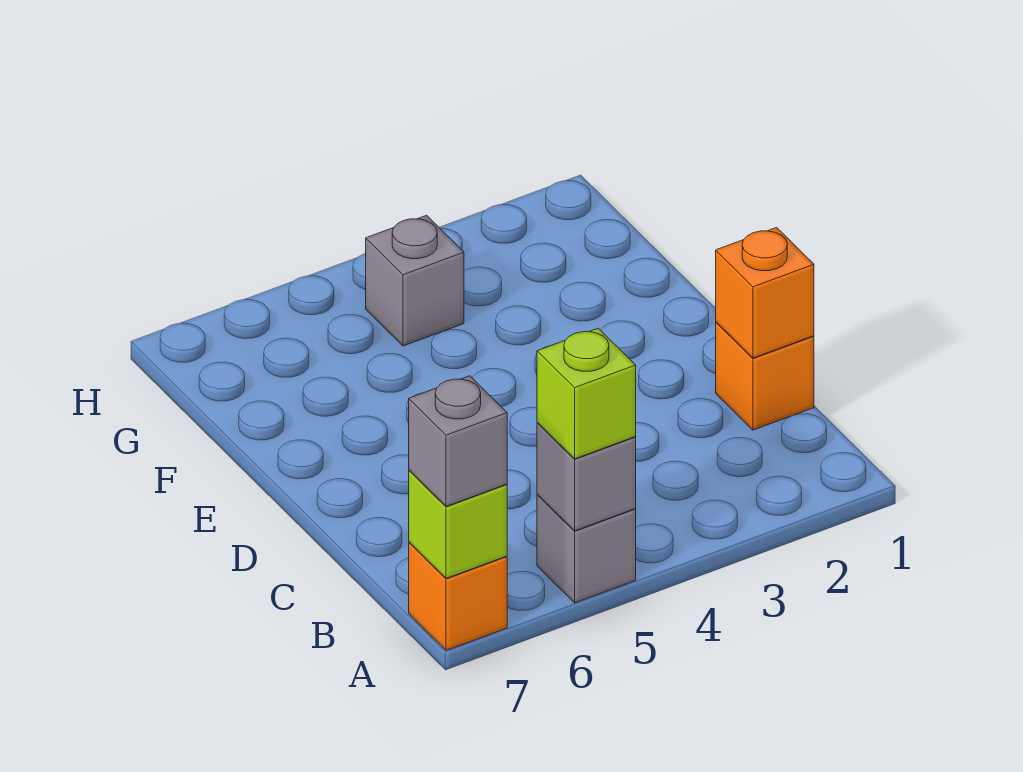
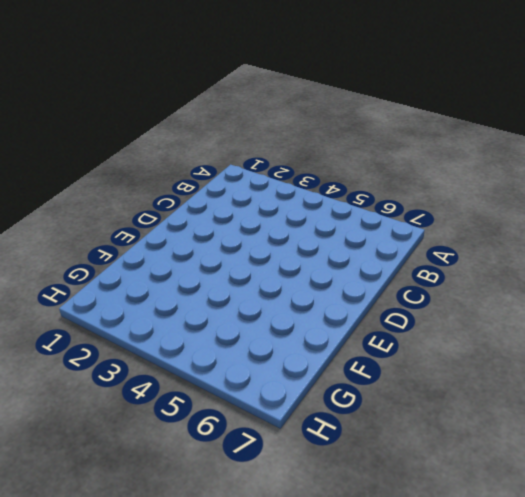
none -> grey 1x1 brick [537,495,636,603]
none -> orange 1x1 brick [409,542,507,650]

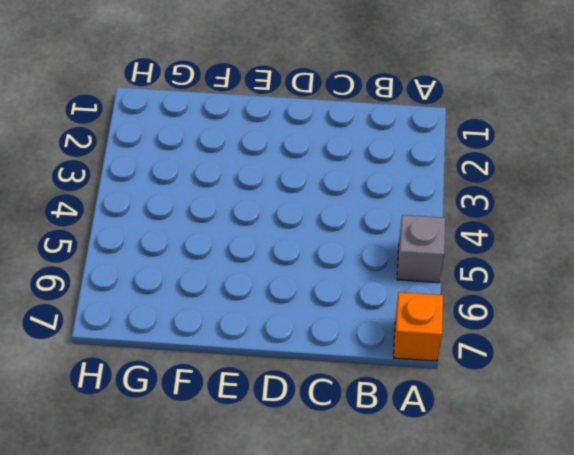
none -> orange 1x1 brick [716,322,814,430]
none -> grey 1x1 brick [366,215,464,346]

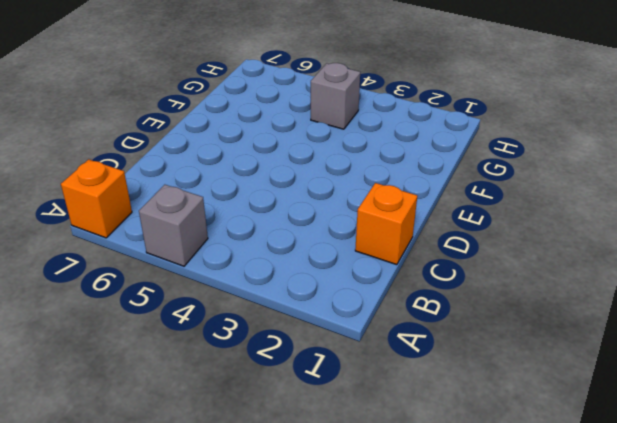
none -> grey 1x1 brick [537,423,636,531]
none -> lime 1x1 brick [409,470,507,578]

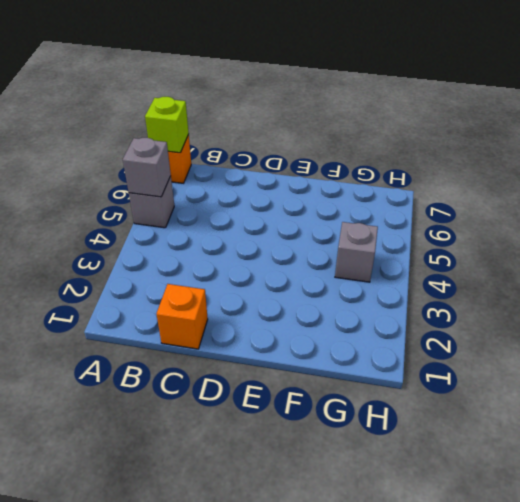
none -> orange 1x1 brick [716,228,814,358]
none -> lime 1x1 brick [537,328,636,459]

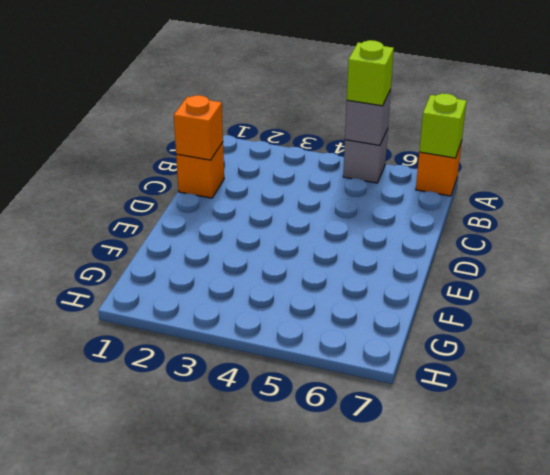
none -> grey 1x1 brick [366,215,464,346]
none -> grey 1x1 brick [409,376,507,506]

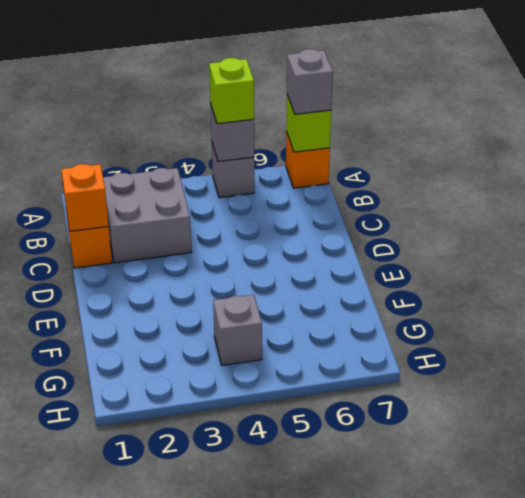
grey 2x2 brick [103,168,192,263] -> none

